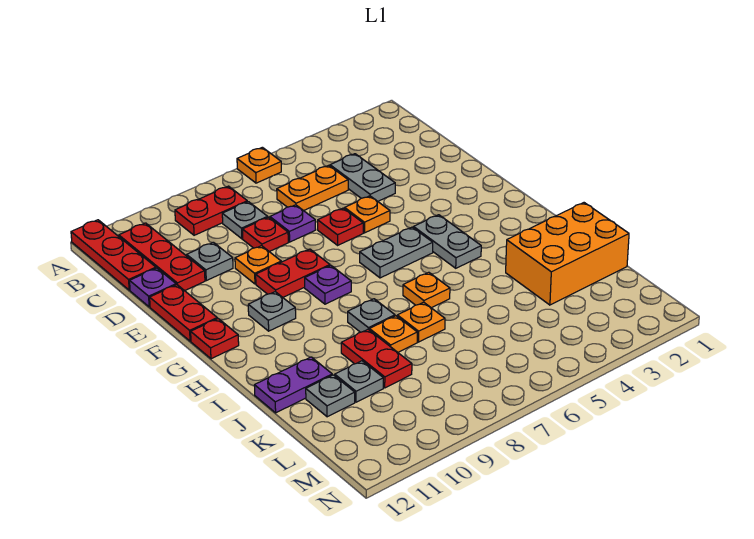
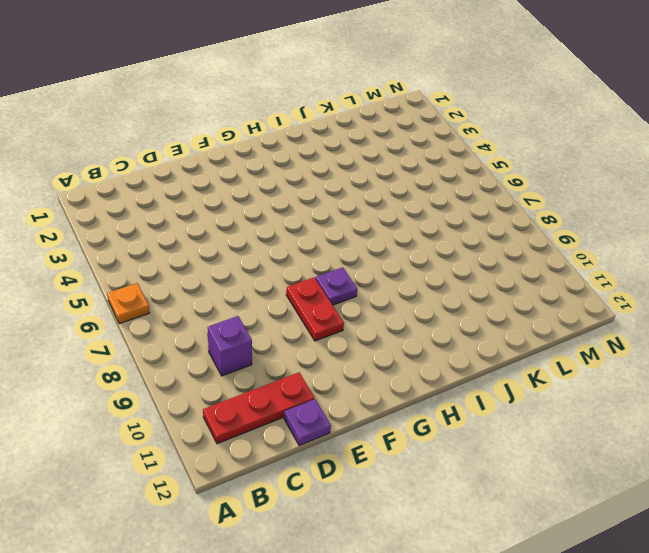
purple 1x1 brick [207,316,252,376] -> none
none -> red 1x3 plate [71,220,156,290]
none -> red 1x2 plate [175,186,247,235]
none -> grey 1x2 plate [330,154,395,201]
none -> orange 1x2 plate [277,165,348,211]

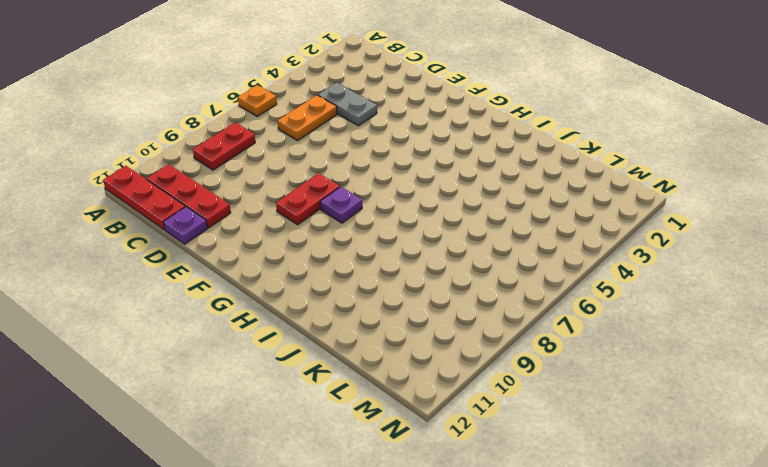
none -> grey 1x1 plate [222,202,268,239]
none -> purple 1x1 plate [270,205,316,242]
none -> red 1x1 plate [242,217,288,252]
none -> grey 1x1 plate [187,242,233,281]

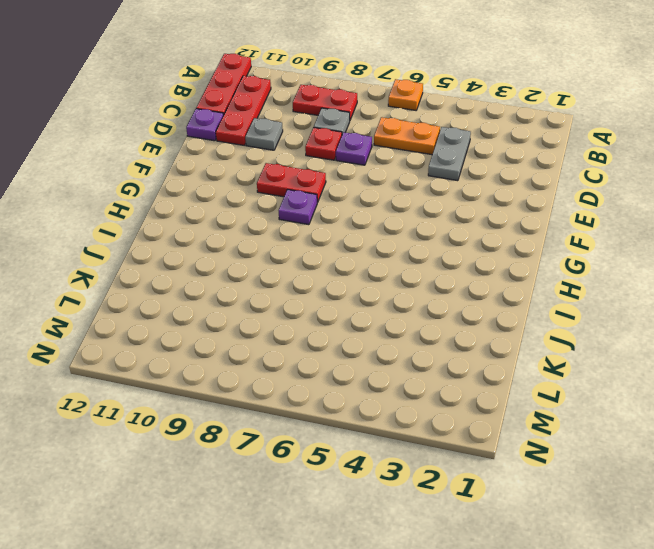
none -> orange 1x1 plate [345,196,390,233]
none -> red 1x1 plate [318,208,363,245]
none -> orange 1x1 plate [235,246,281,284]
none -> red 1x2 plate [150,285,217,341]

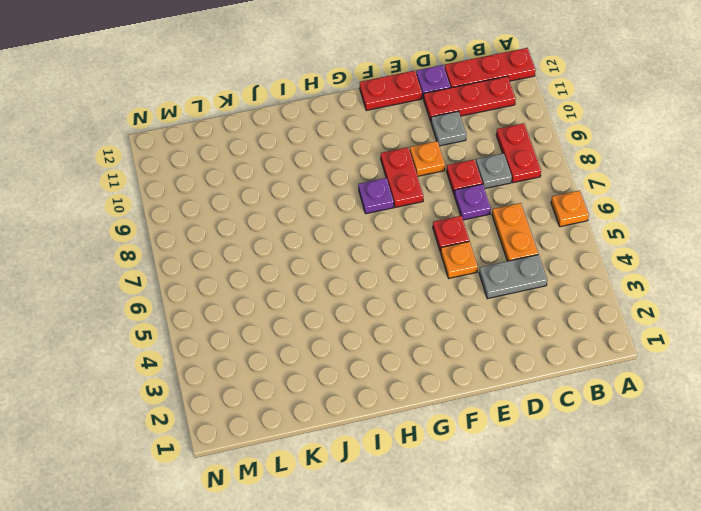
none -> grey 1x2 plate [414,215,481,268]
none -> grey 1x2 plate [360,227,433,278]
none -> grey 1x1 plate [248,292,296,331]
none -> red 1x1 plate [191,319,239,359]

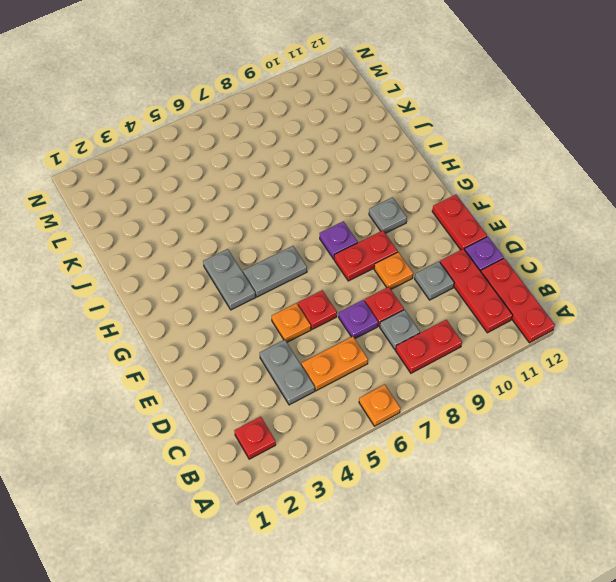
red 1x1 plate [234,417,276,459] -> red 1x1 plate moved to [191,319,239,359]
none -> orange 1x1 plate [403,272,450,308]
none -> grey 1x1 plate [348,299,395,332]
none -> orange 2x3 brick [506,203,629,305]
none -> orange 1x1 plate [397,302,445,342]

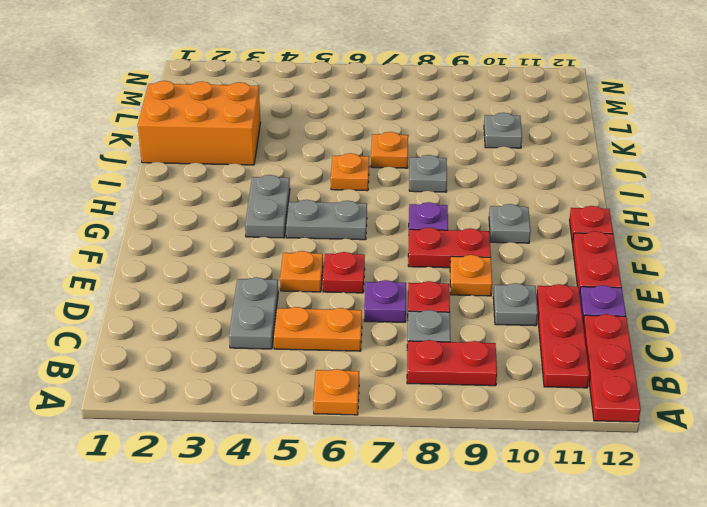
none -> orange 1x1 plate [369,316,417,352]
none -> red 1x2 plate [341,330,412,388]
none -> purple 1x2 plate [254,357,332,413]
none -> grey 1x1 plate [306,375,355,417]

